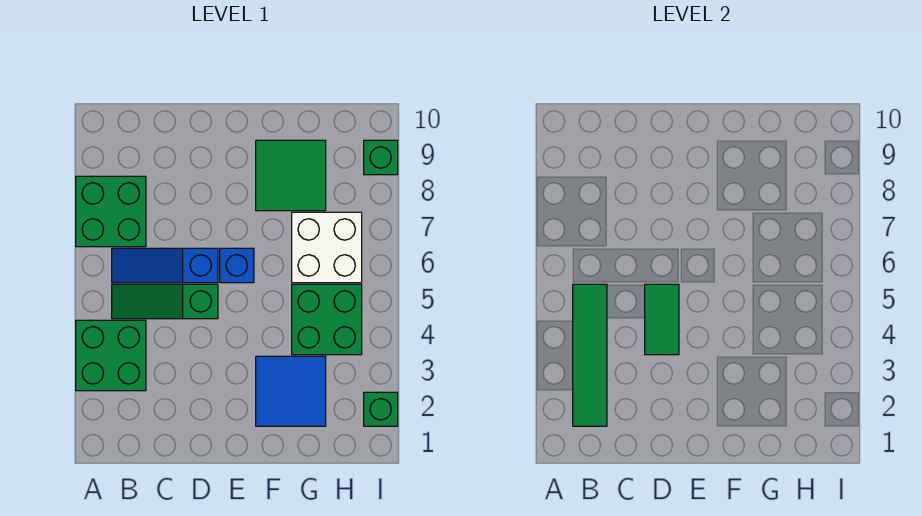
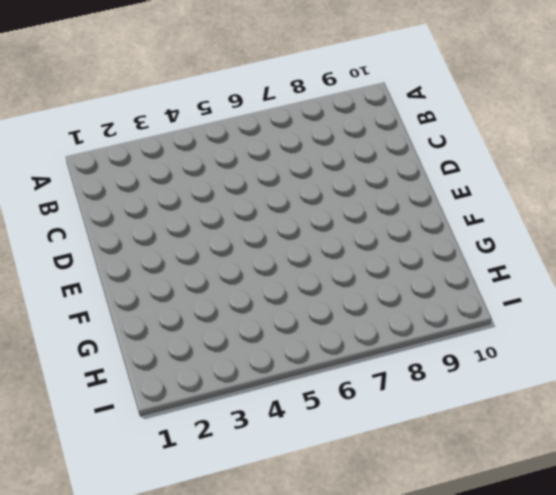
none -> green 2x2 brick [76,320,146,391]
none -> green 2x2 brick [76,176,146,247]
none -> green 1x3 slope [112,284,218,319]

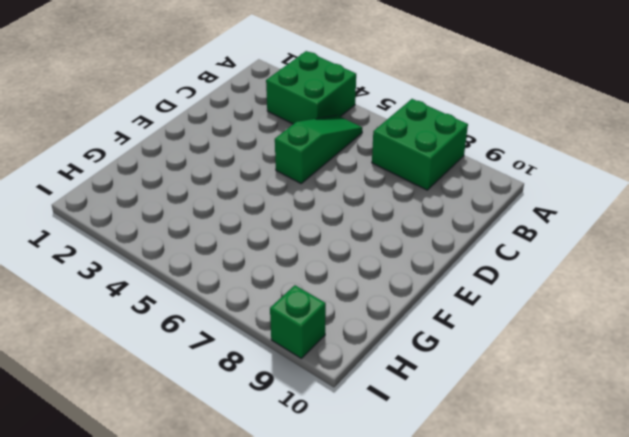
none -> blue 1x3 slope [112,248,218,283]
none -> blue 1x1 brick [220,248,254,283]
none -> blue 2x2 tile [256,356,326,426]

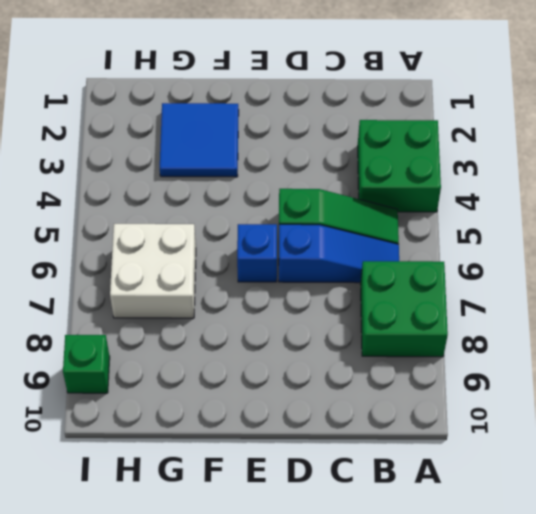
none -> green 2x2 tile [256,140,326,211]
none -> green 2x2 brick [292,284,362,355]
none -> green 1x1 brick [364,392,398,426]

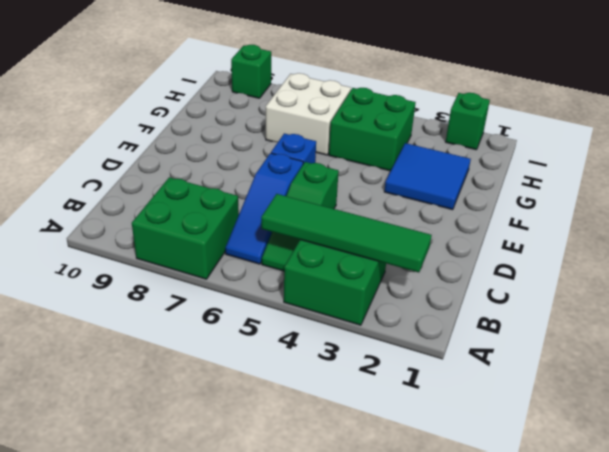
none -> green 2x2 tile [256,140,326,211]
none -> green 1x2 tile [645,284,679,355]

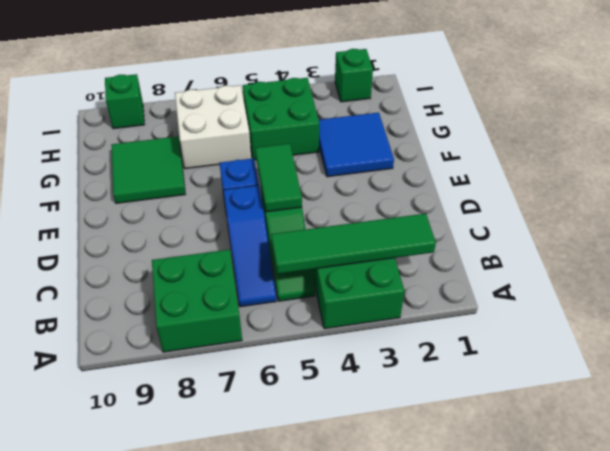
green 1x2 tile [255,144,302,212] -> green 1x2 tile turned to [645,284,679,355]

